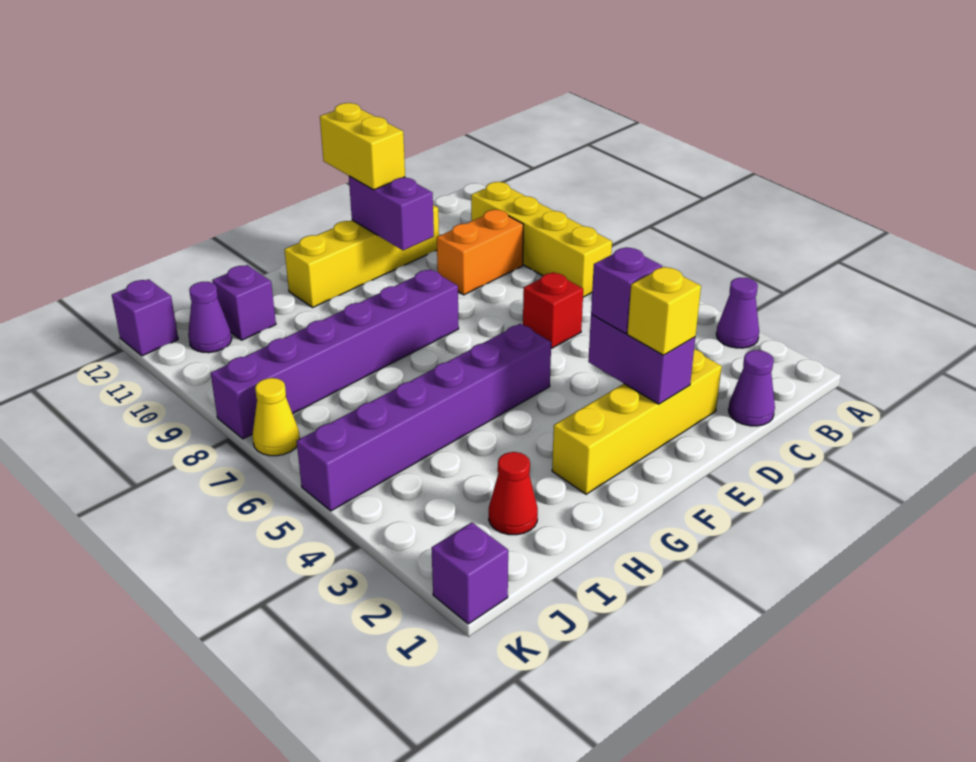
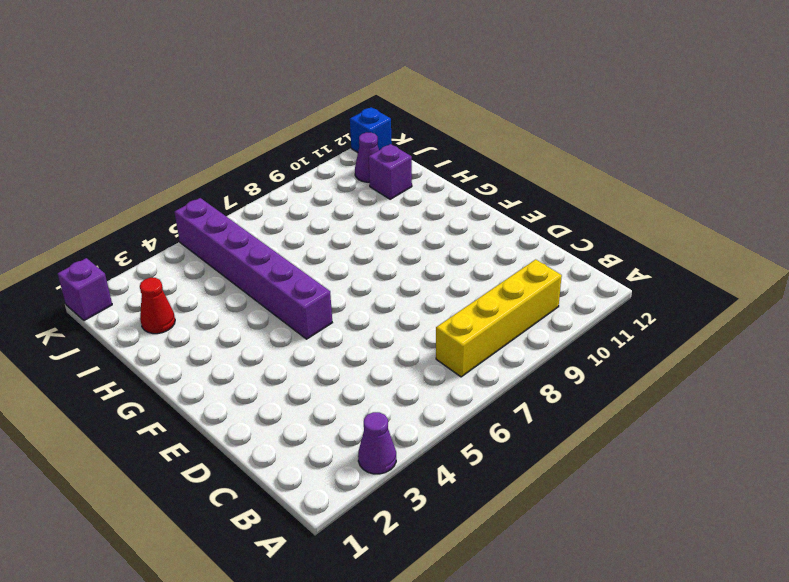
blue 1x1 brick [350,107,392,152] -> purple 1x1 brick [112,279,178,356]
none -> purple 1x1 cone [728,350,775,426]
none -> orange 1x2 brick [437,210,524,295]
none -> yellow 1x4 brick [552,349,722,494]

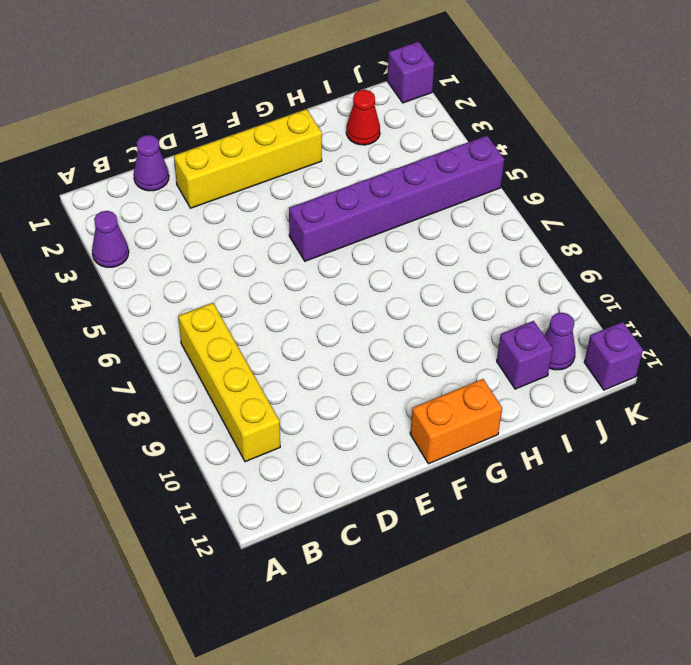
orange 1x2 brick [410,379,502,464] -> orange 1x2 brick moved to [437,210,524,295]
none -> red 1x1 brick [523,272,583,348]
none -> yellow 1x4 brick [284,205,439,307]
none -> purple 1x6 brick [211,269,459,439]

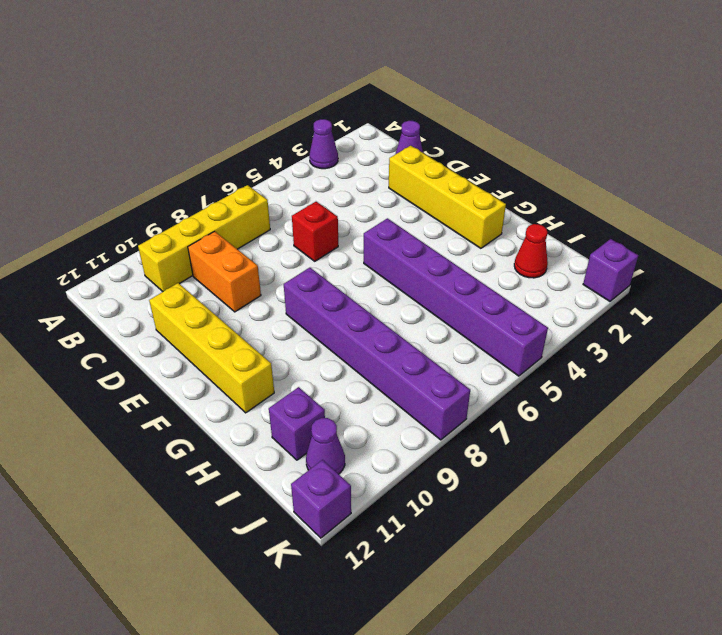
none -> yellow 1x1 cone [252,378,300,456]
none -> purple 1x2 brick [588,314,695,404]
none -> purple 1x2 brick [349,176,434,250]

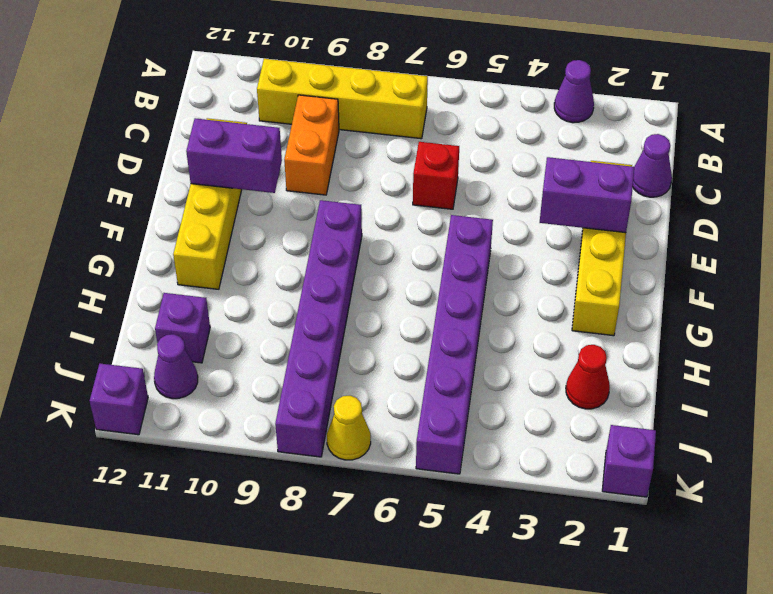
none -> yellow 1x1 brick [627,267,701,355]
none -> purple 1x1 brick [591,247,662,334]
none -> yellow 1x2 brick [320,103,405,190]

